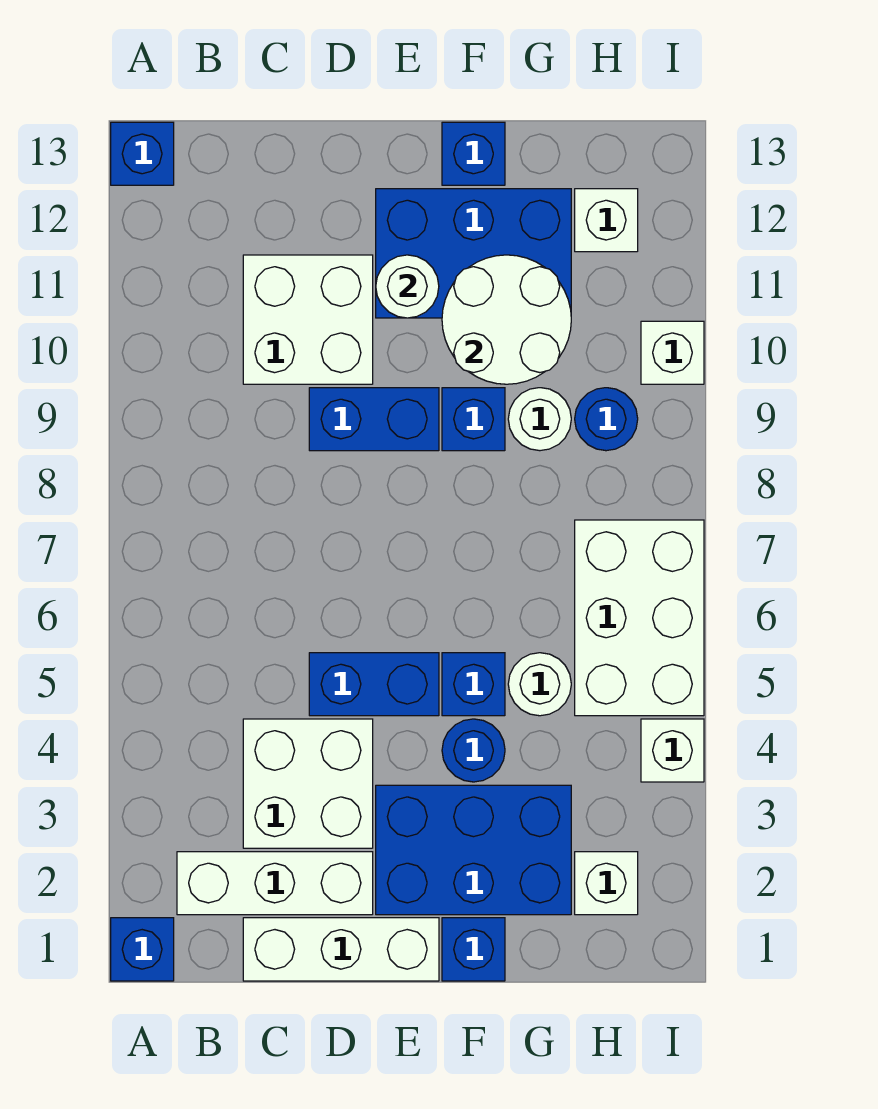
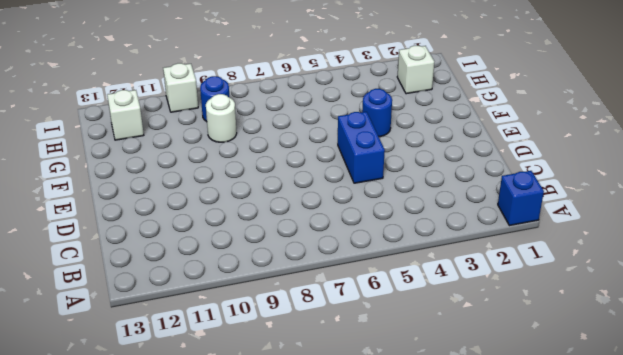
none -> blue 1x1 brick [111,122,174,185]
none -> white 1x3 brick [177,852,373,915]
none -> white 1x3 brick [243,918,439,981]

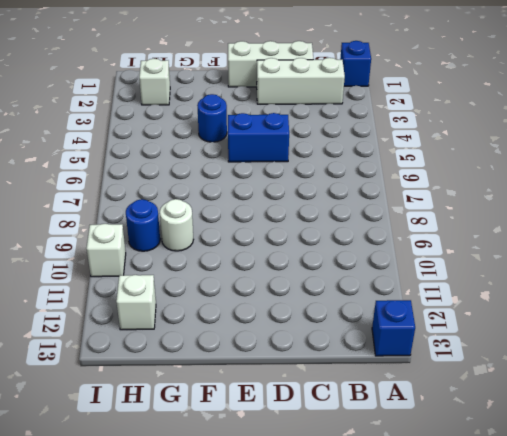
none -> white 2x2 brick [243,719,373,848]
none -> white 2x2 brick [243,255,373,384]
none -> blue 1x2 brick [309,388,439,451]

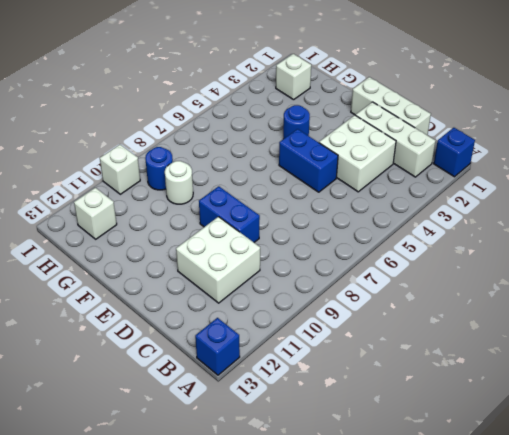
none -> blue 2x3 brick [376,785,571,915]
none -> blue 2x3 brick [376,189,571,318]
none -> blue 1x1 brick [442,918,505,981]

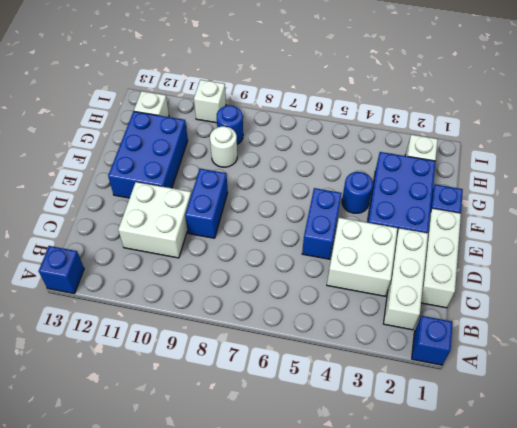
none -> blue 1x1 brick [442,653,505,716]
none -> blue 1x1 brick [442,388,505,451]
none -> blue 1x1 brick [442,122,505,185]

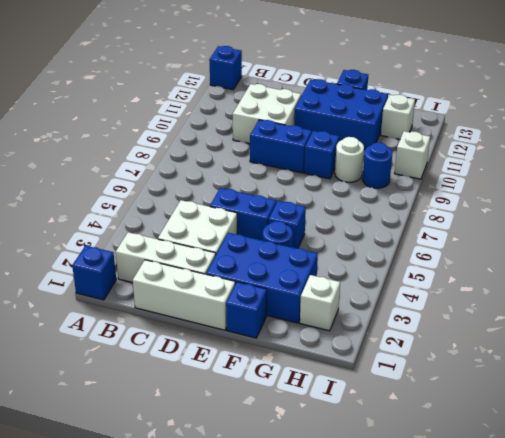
none -> white 1x1 round brick [508,653,571,716]
none -> white 2x3 brick [575,520,704,716]
none -> white 1x1 brick [641,719,704,782]

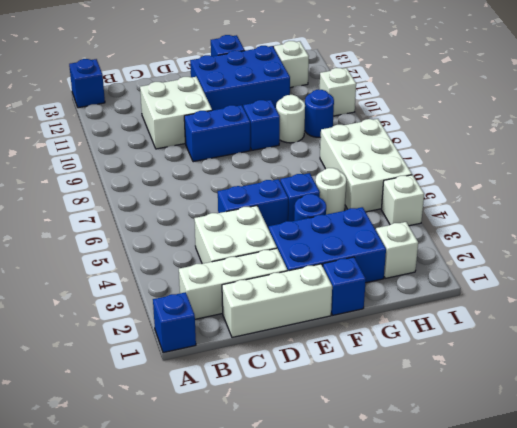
none -> white 1x1 round brick [376,255,439,318]
none -> white 2x2 round brick [442,255,571,384]

